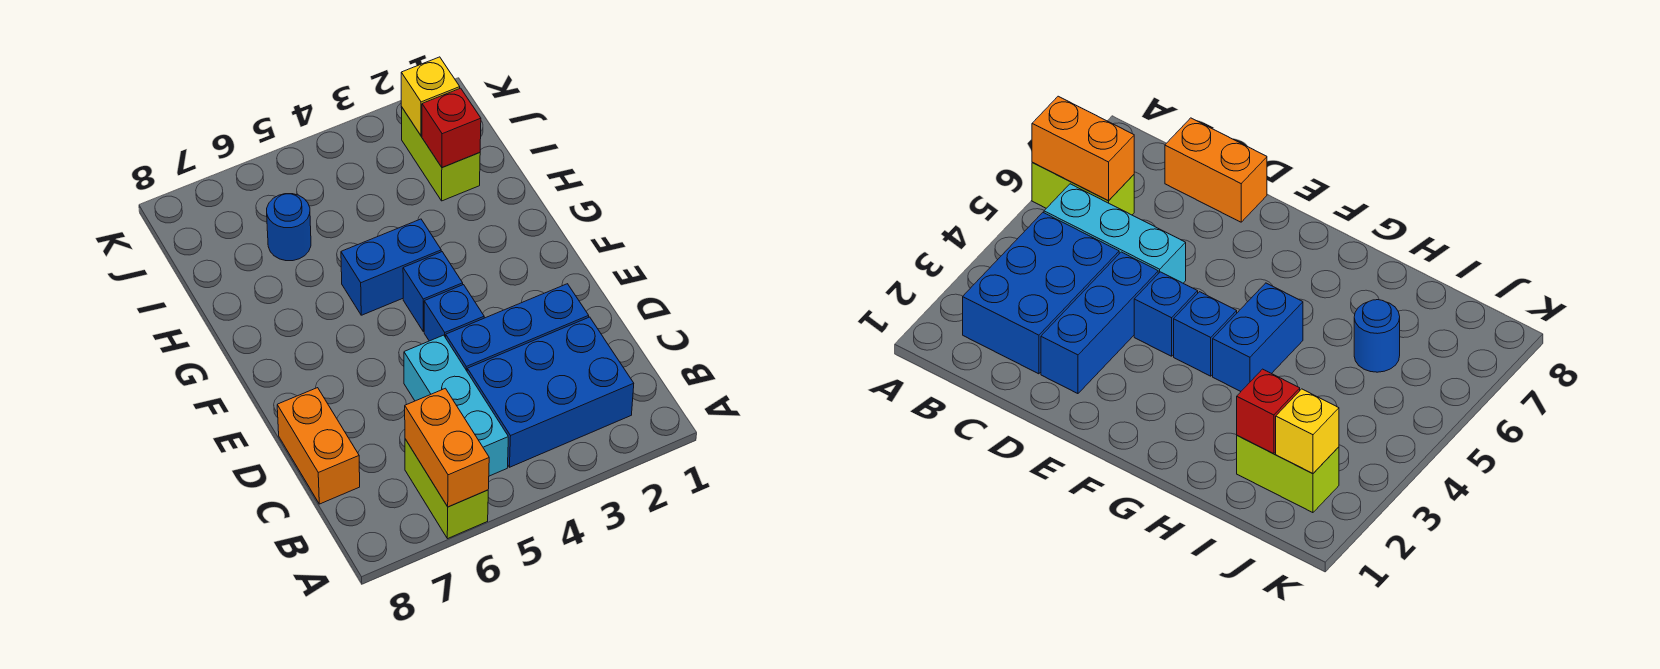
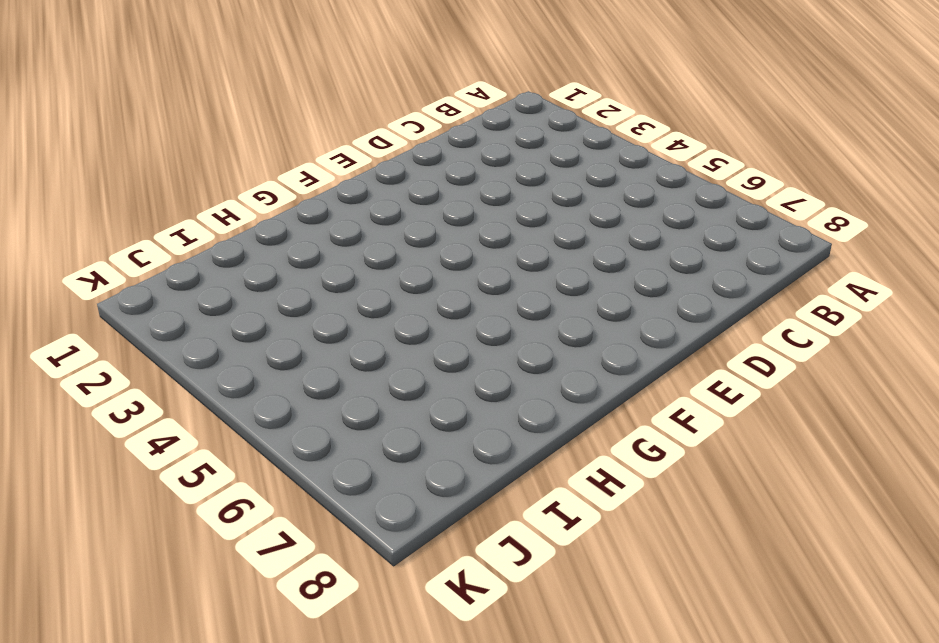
none -> lime 1x2 brick [405,439,488,539]
none -> blue 2x3 brick [467,317,634,467]
none -> cyan 1x3 brick [404,335,508,476]

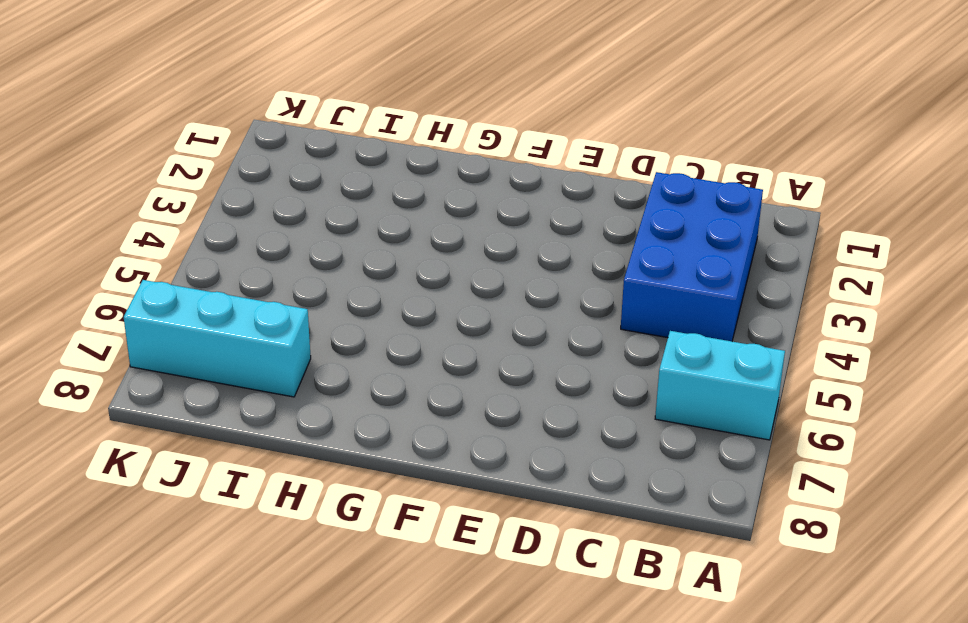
cyan 1x2 brick [655,331,785,440] -> lime 1x2 brick [405,439,488,539]
cyan 1x3 brick [124,280,311,397] -> cyan 1x3 brick moved to [404,335,508,476]
none -> orange 1x2 brick [277,388,360,504]
none -> blue 1x3 brick [446,284,589,371]
none -> blue 1x1 brick [424,285,484,341]

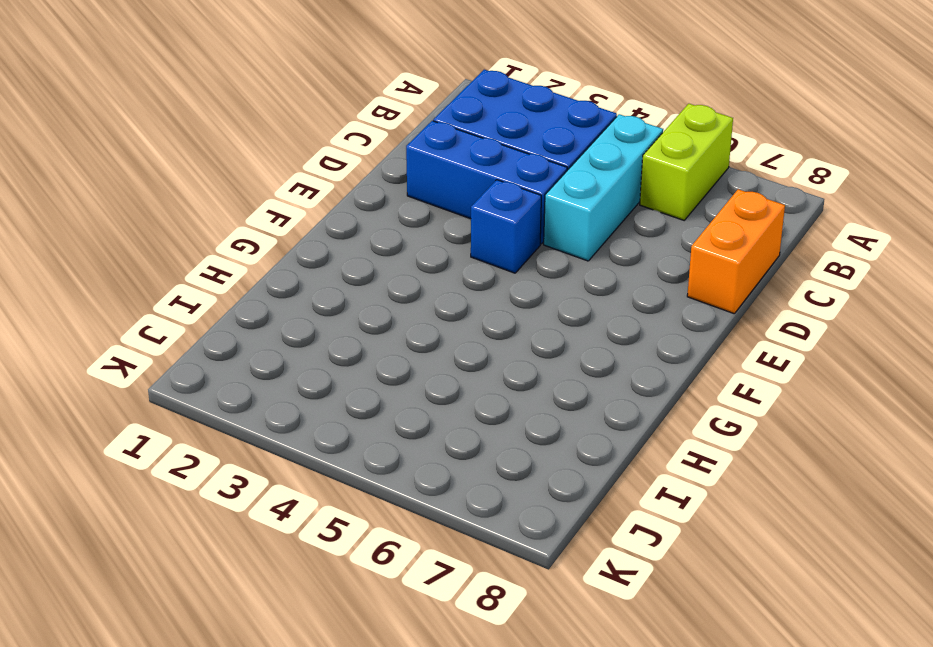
none -> blue 1x1 brick [403,252,463,331]
none -> blue 1x2 brick [341,219,441,315]
none -> lime 1x2 brick [401,107,480,201]

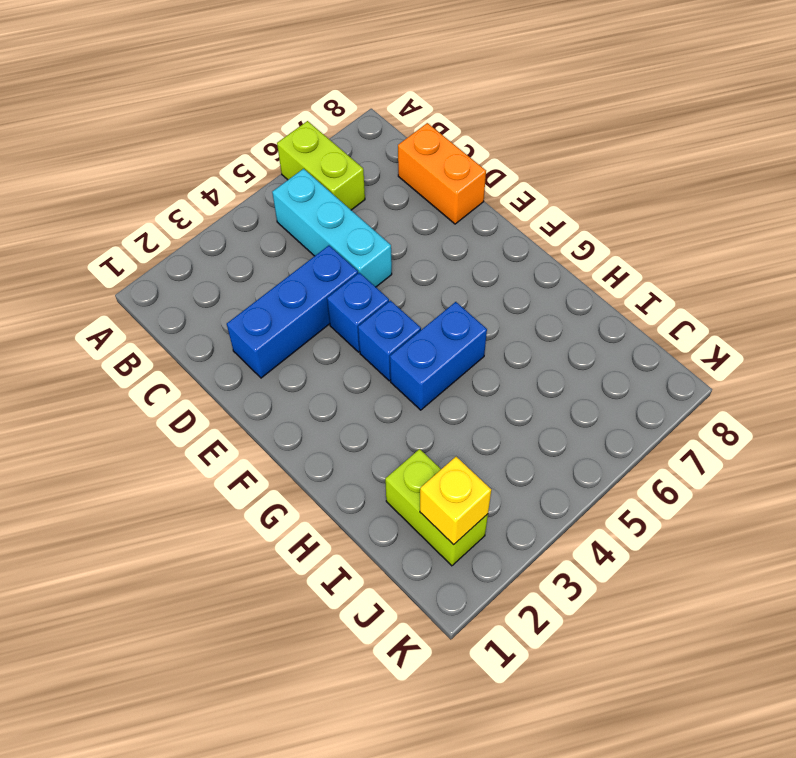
none -> blue 2x3 brick [467,317,634,467]
none -> blue 1x1 round brick [267,194,311,261]
none -> orange 1x2 brick [405,388,489,507]

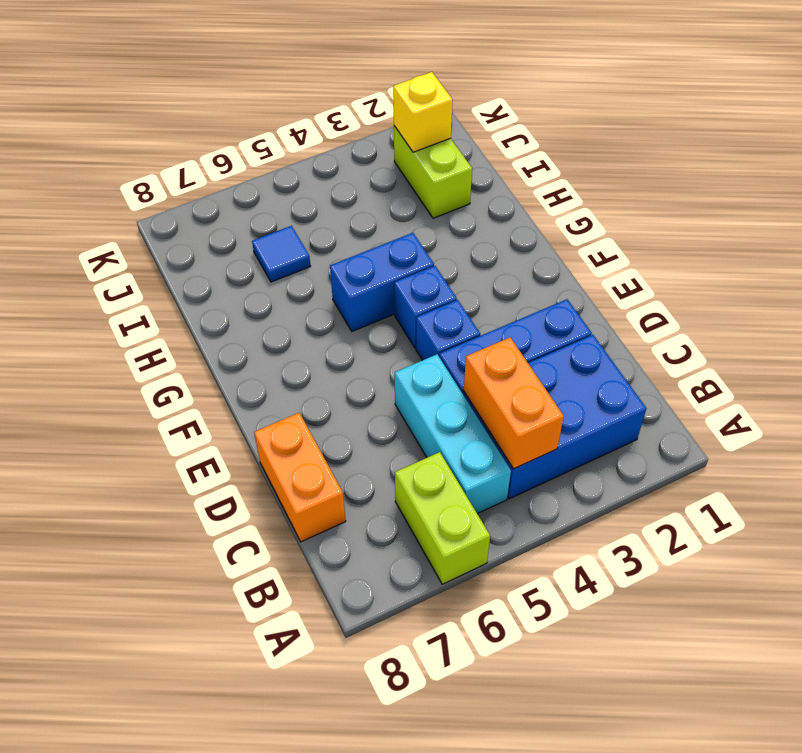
orange 1x2 brick [464,338,564,469] -> orange 1x2 brick moved to [405,388,489,507]
blue 1x1 tile [252,226,310,282] -> blue 1x1 round brick [267,194,311,261]
none -> red 1x1 brick [422,88,481,168]

